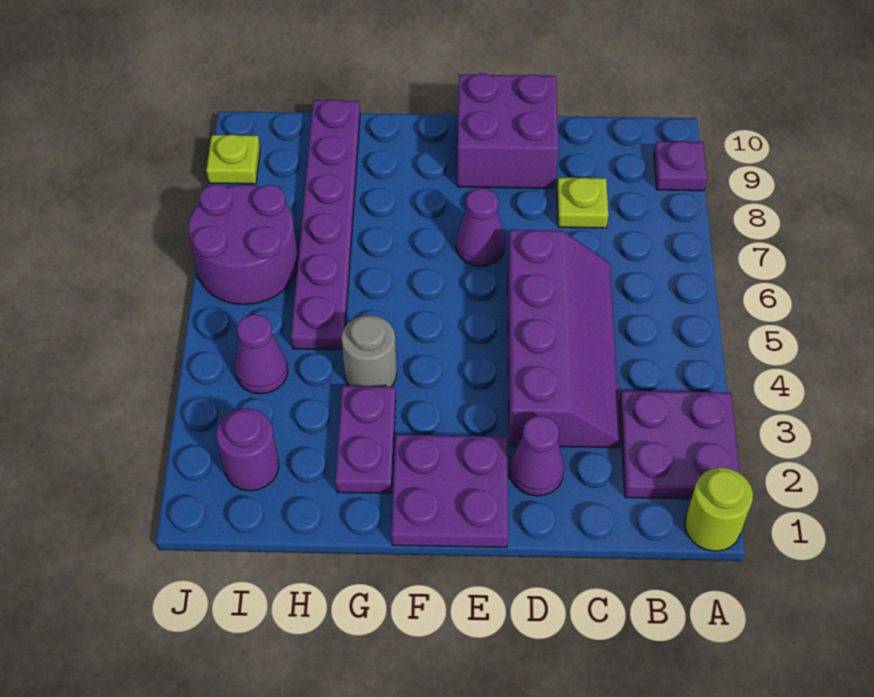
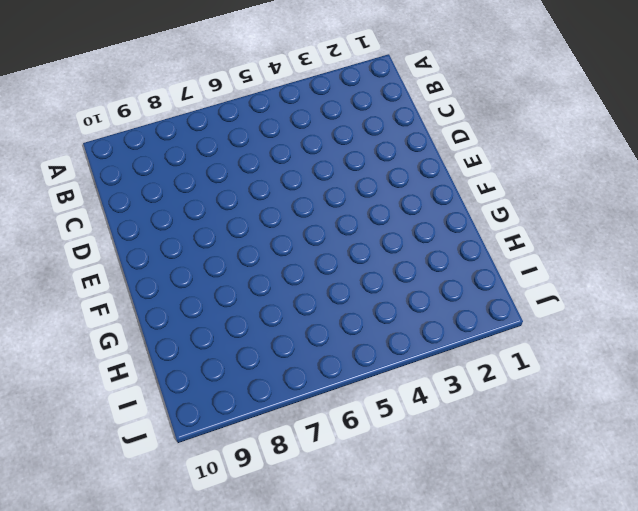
none -> lime 1x1 round brick [685,468,753,551]
none -> purple 2x2 plate [619,391,740,499]
none -> purple 1x1 plate [654,141,707,191]

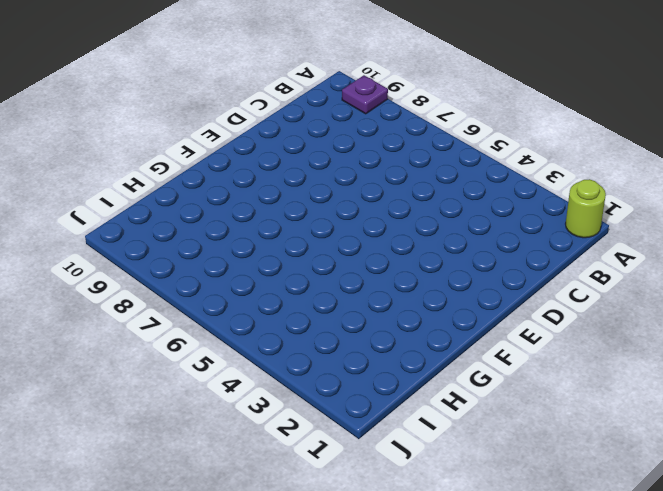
none -> purple 2x2 plate [619,391,740,499]
none -> purple 2x4 slope [508,230,620,448]
none -> lime 1x1 plate [557,178,608,228]

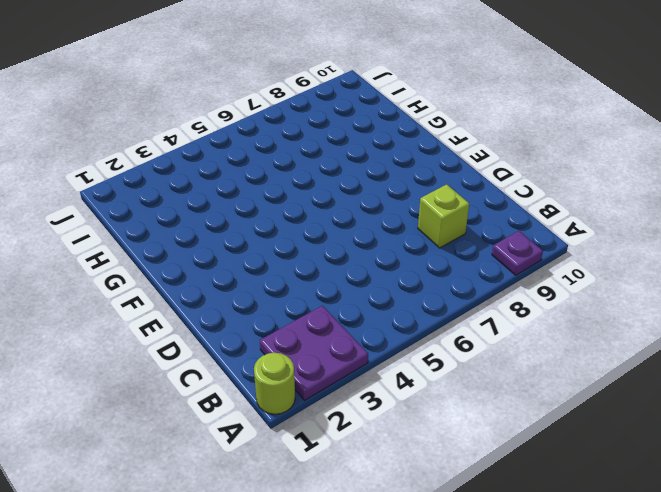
lime 1x1 brick [418,184,469,248] -> lime 1x1 plate [557,178,608,228]
none -> purple 2x4 slope [508,230,620,448]
none -> purple 1x1 cone [509,416,564,496]
none -> purple 2x2 brick [457,74,558,188]

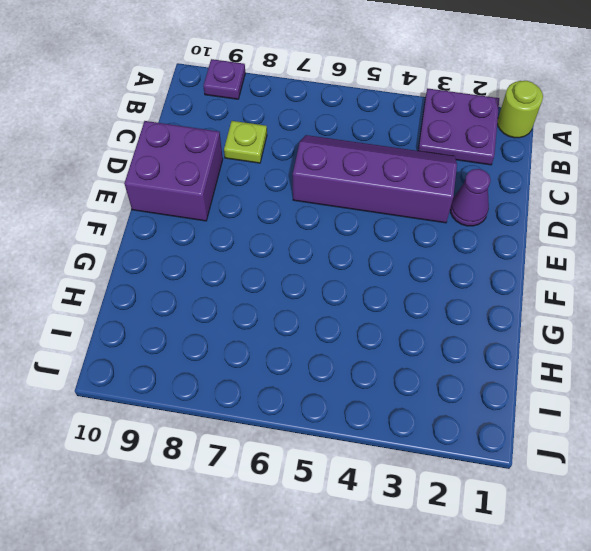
none -> purple 2x2 plate [392,435,508,547]
none -> purple 1x1 cone [456,188,505,266]
none -> purple 1x2 plate [336,386,396,493]

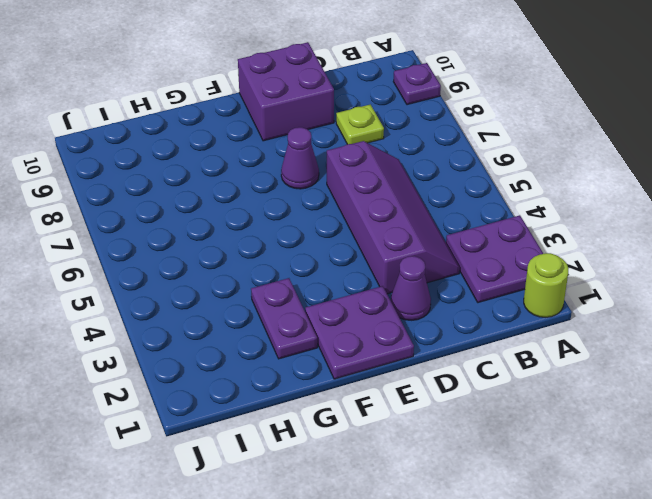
none -> grey 1x1 round brick [341,315,397,387]
none -> purple 1x6 plate [291,100,360,350]
none -> purple 1x1 round brick [216,408,279,491]

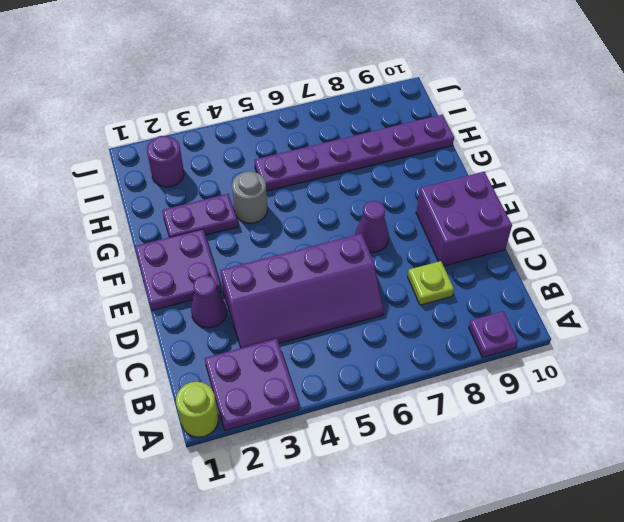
none -> purple 1x1 cone [235,314,288,394]
none -> purple 2x2 round brick [188,184,298,304]
none -> lime 1x1 plate [206,135,260,184]

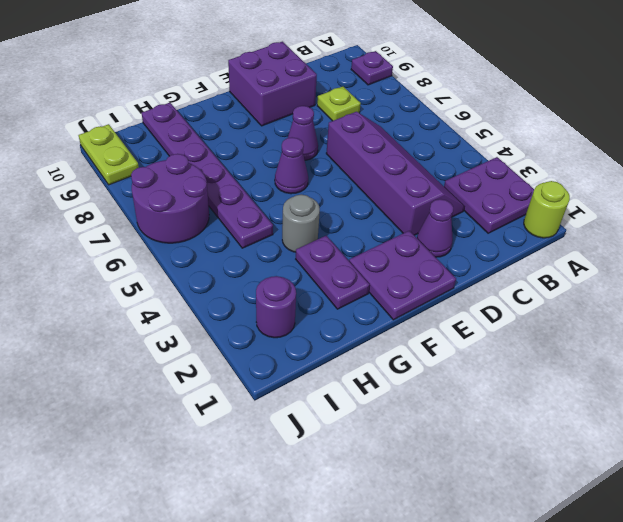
purple 1x1 cone [275,137,308,194] -> purple 1x1 cone moved to [235,314,288,394]
lime 1x2 plate [79,124,139,185] -> lime 1x1 plate [206,135,260,184]

